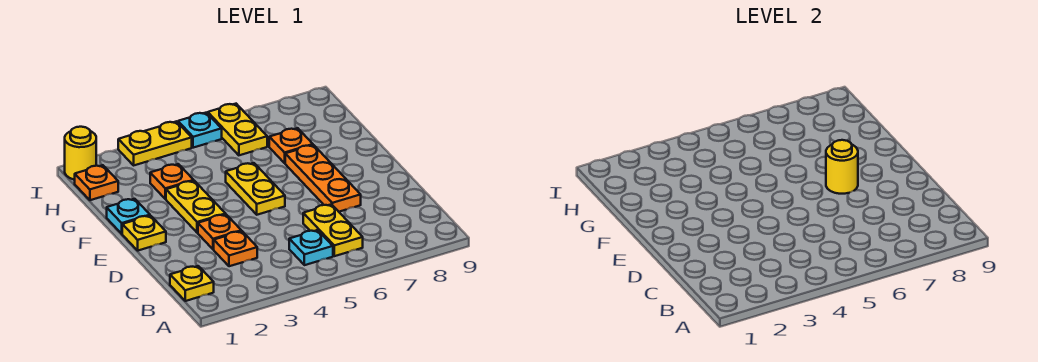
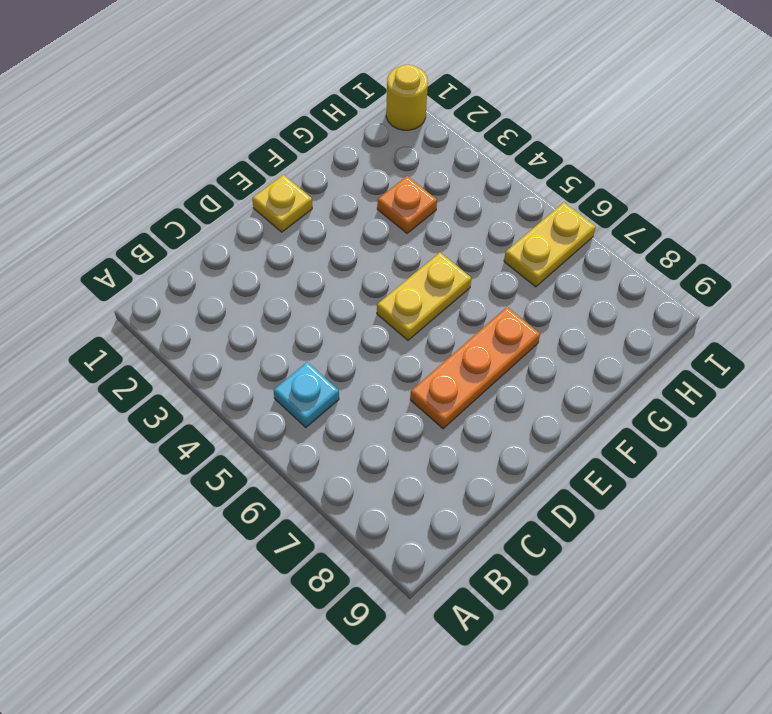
none -> yellow 1x1 plate [170,266,214,301]
none -> yellow 1x2 plate [303,204,363,256]
none -> orange 1x1 plate [214,231,257,266]

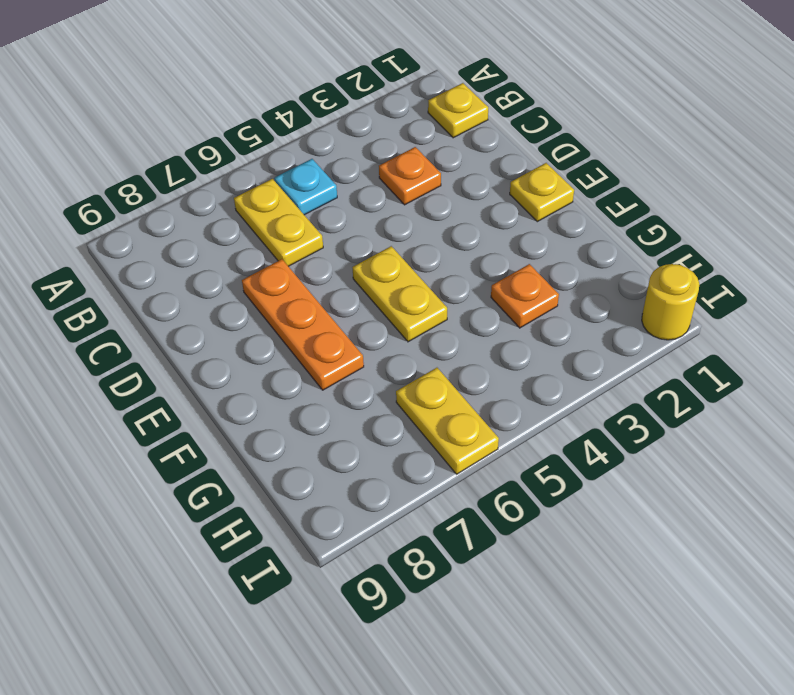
none -> orange 1x1 plate [198,215,241,250]
none -> yellow 1x2 plate [166,181,226,233]
none -> cyan 1x1 plate [107,199,150,234]

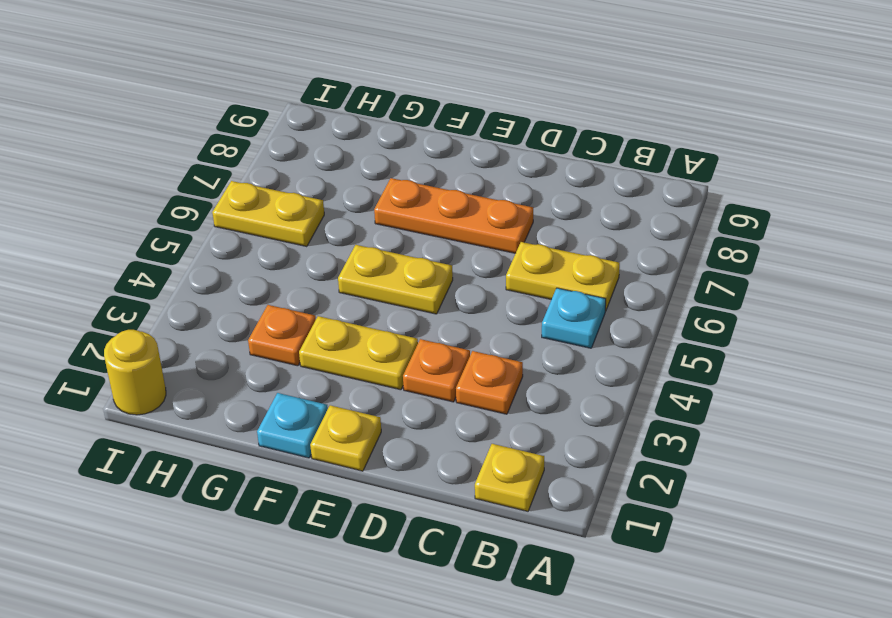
none -> orange 1x1 plate [269,128,313,163]
none -> orange 1x1 plate [75,165,118,200]
none -> yellow 1x2 plate [118,121,192,165]

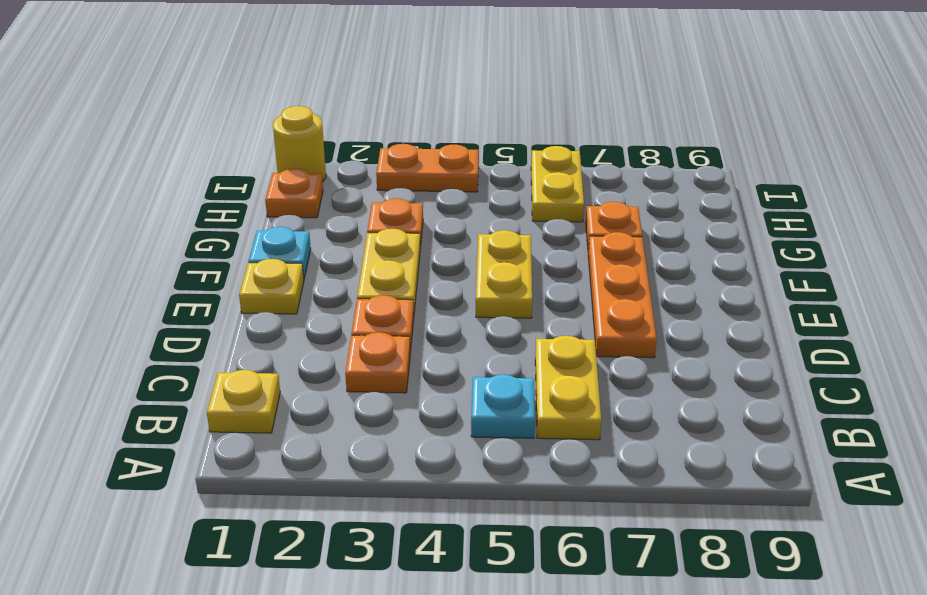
orange 1x2 plate [376,144,479,192] -> yellow 1x2 plate [118,121,192,165]
none -> cyan 1x1 plate [178,113,222,148]
none -> yellow 1x1 round brick [826,140,858,194]

